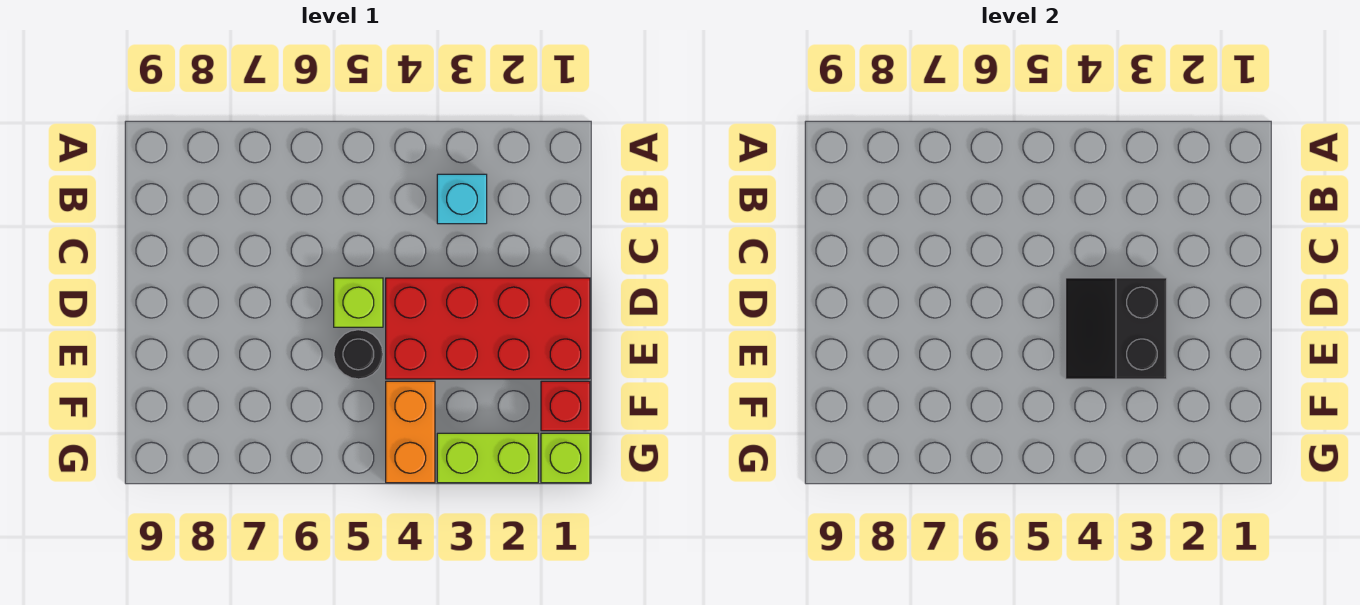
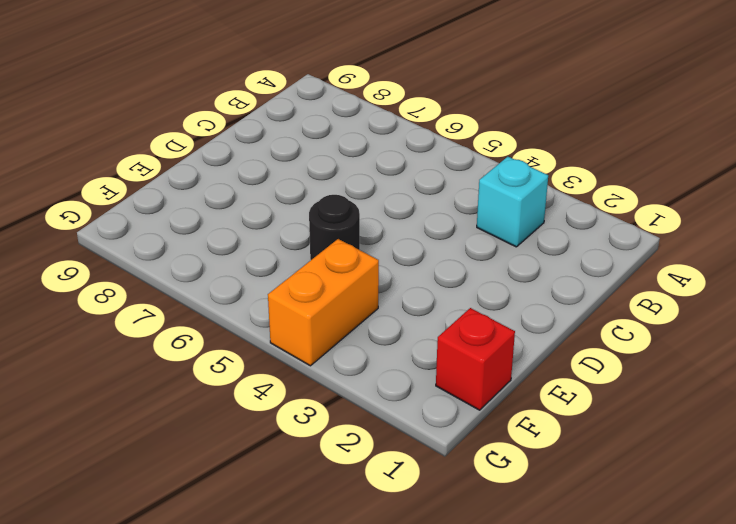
none -> red 2x4 brick [386,278,590,379]
none -> lime 1x1 brick [334,278,383,327]

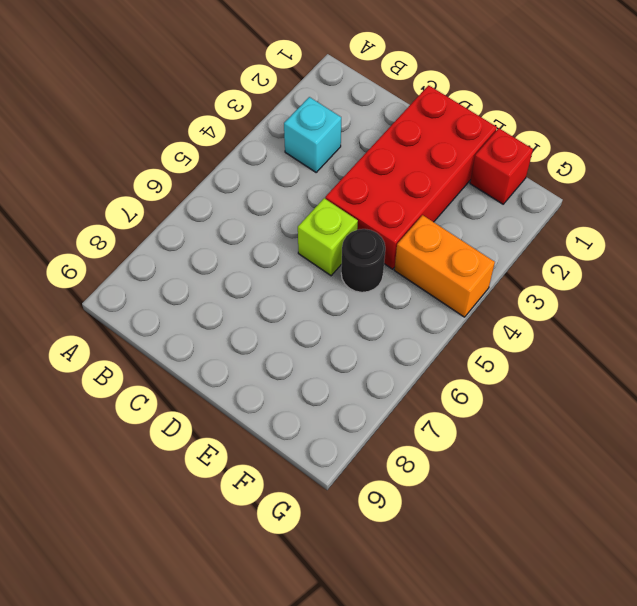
none -> lime 1x1 brick [541,433,590,483]
none -> lime 1x2 brick [437,433,538,483]

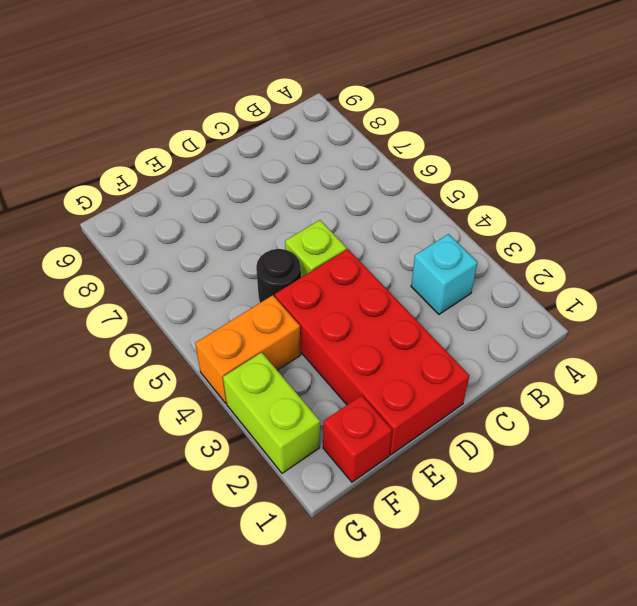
none -> lime 1x1 brick [541,433,590,483]
none -> black 2x2 slope [1066,278,1167,379]

